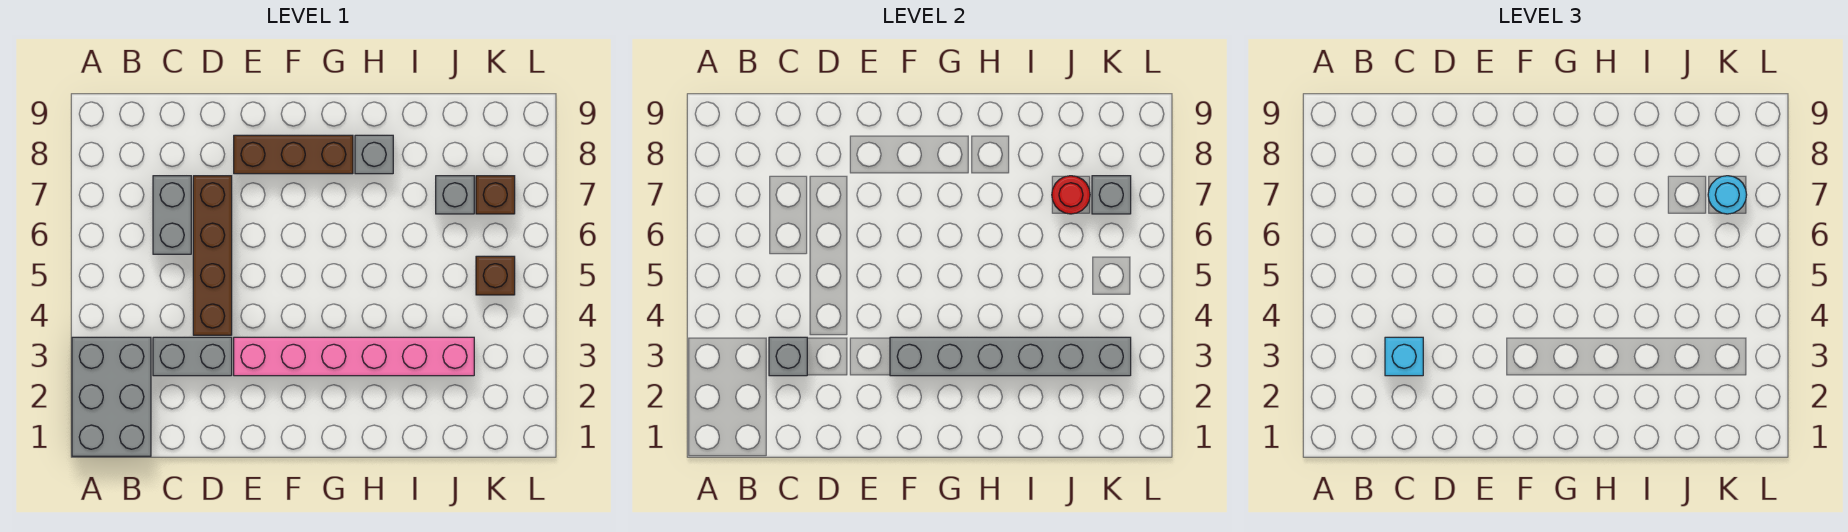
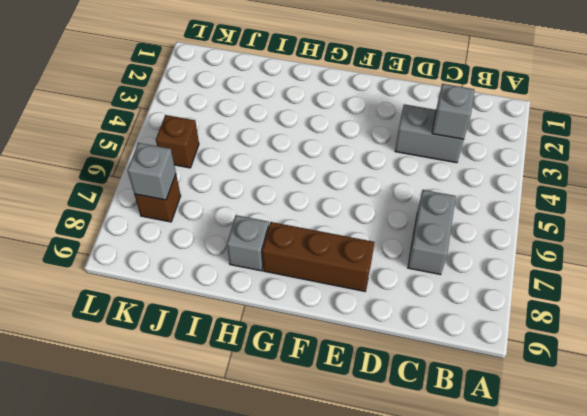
none -> grey 2x3 brick [72,337,151,456]
none -> brown 1x4 brick [193,176,232,335]
none -> pink 1x6 brick [234,337,474,376]

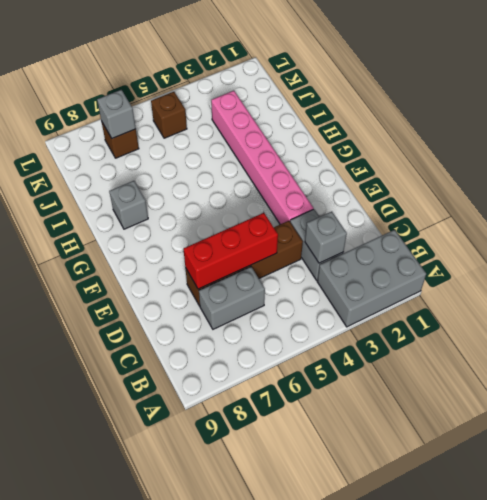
red 1x3 brick [183,213,278,289] -> none
none -> brown 1x3 brick [234,135,353,174]
none -> grey 1x1 brick [436,176,474,214]
none -> grey 1x6 brick [890,337,1131,376]

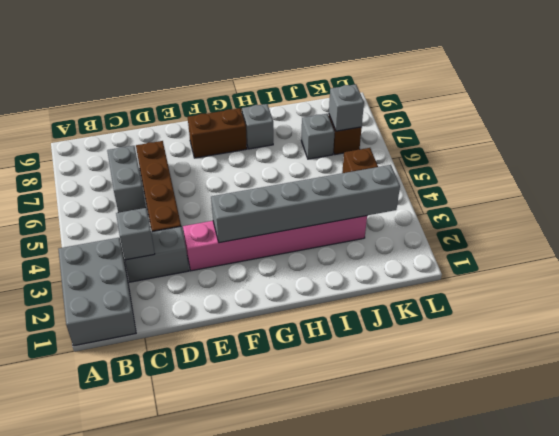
brown 1x2 brick [188,108,247,158] -> brown 1x3 brick [234,135,353,174]
none -> red 1x1 round brick [1052,176,1090,214]
none -> cyan 1x1 brick [1385,337,1423,376]
none -> cyan 1x1 round brick [1708,176,1747,214]

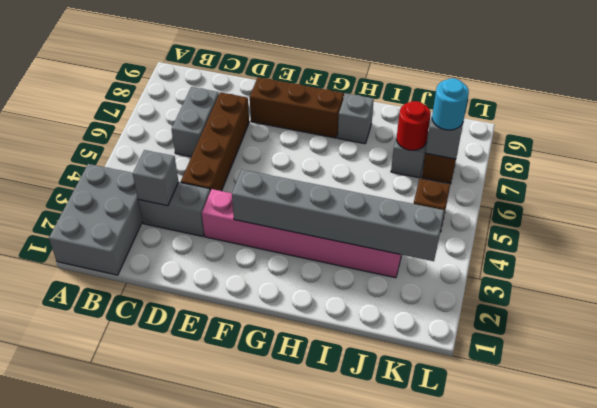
none -> cyan 1x1 brick [1385,337,1423,376]

